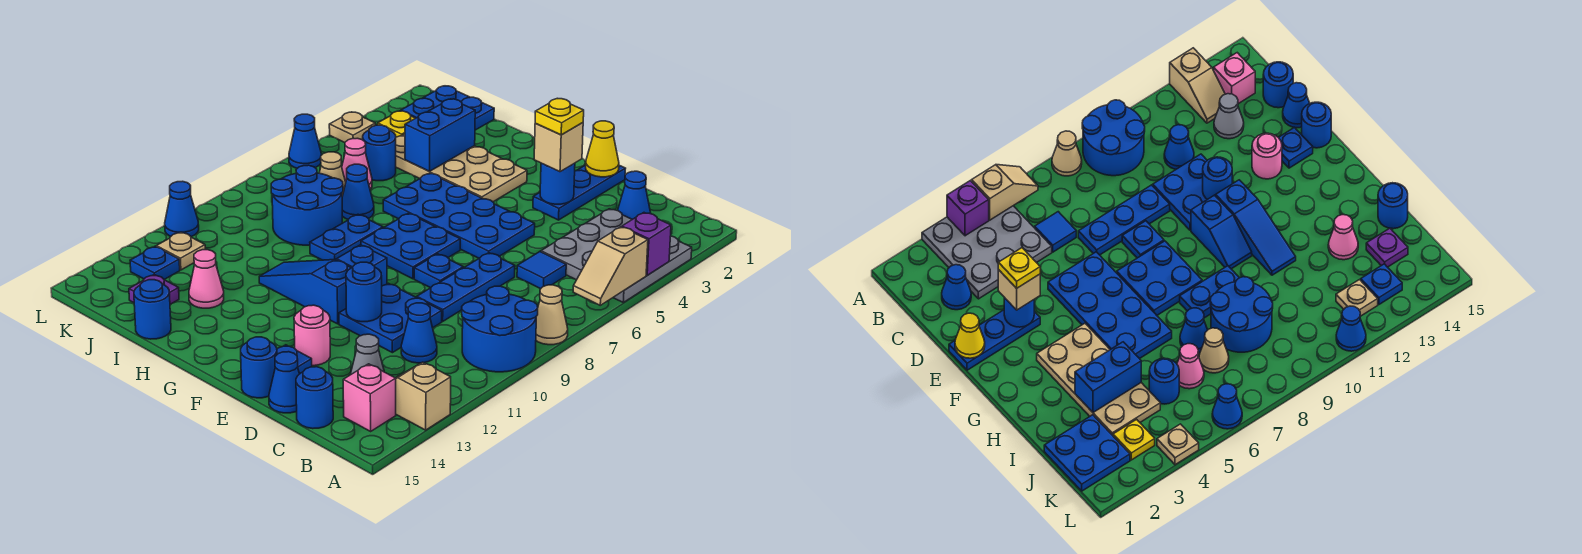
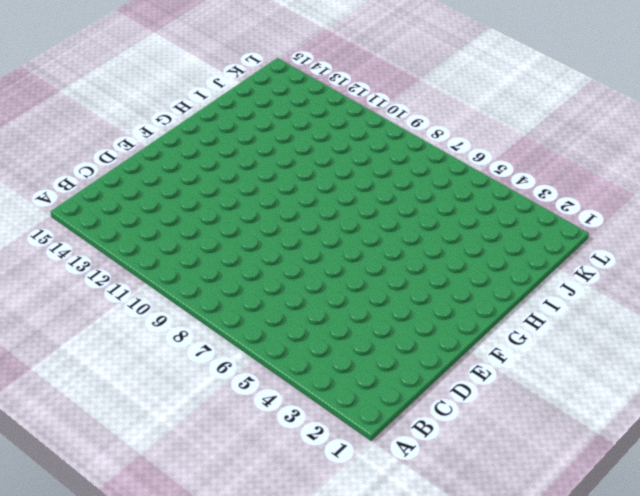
none -> grey 3x3 plate [541,209,692,302]
none -> tan 1x1 cone [536,285,568,345]
none -> blue 2x2 round brick [462,286,538,372]
none -> tan 1x2 slope [396,362,451,430]

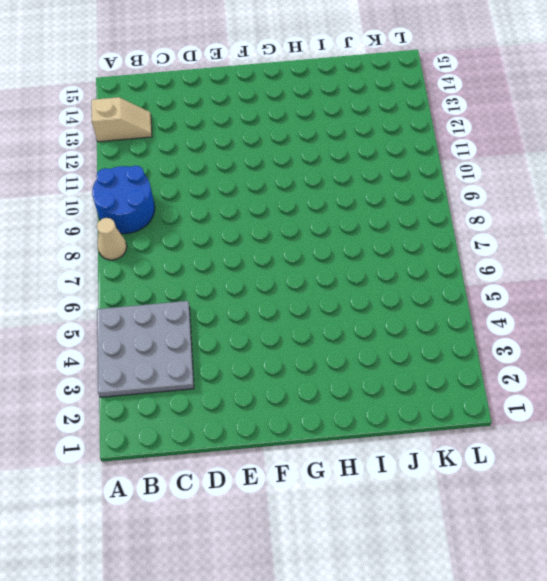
none -> pink 1x1 brick [343,364,396,431]
none -> blue 1x1 cone [618,171,651,219]
none -> blue 1x1 tile [517,252,566,289]
none -> blue 1x1 cone [401,303,437,363]

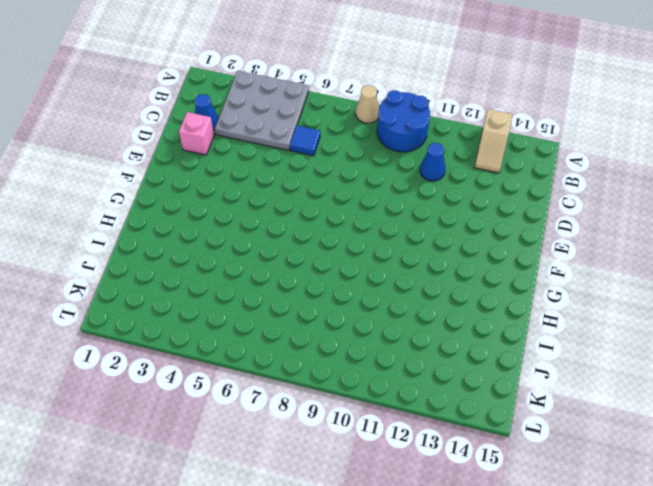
pink 1x1 brick [179,112,214,155] -> pink 1x1 brick moved to [343,364,396,431]
none -> grey 1x1 cone [350,334,384,375]
none -> blue 1x1 round brick [296,367,333,429]
none -> blue 1x3 plate [417,253,515,321]
none -> blue 2x2 plate [339,283,442,353]

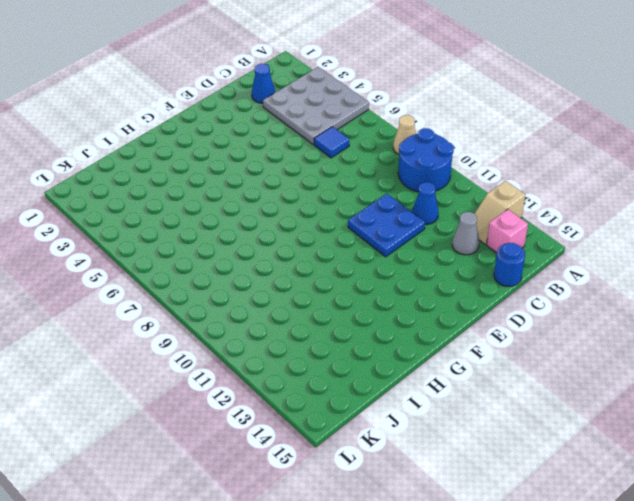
none -> blue 1x3 plate [417,253,515,321]
none -> blue 1x1 cone [269,352,299,413]
none -> blue 1x3 plate [533,165,626,220]
none -> blue 2x4 plate [383,173,535,258]

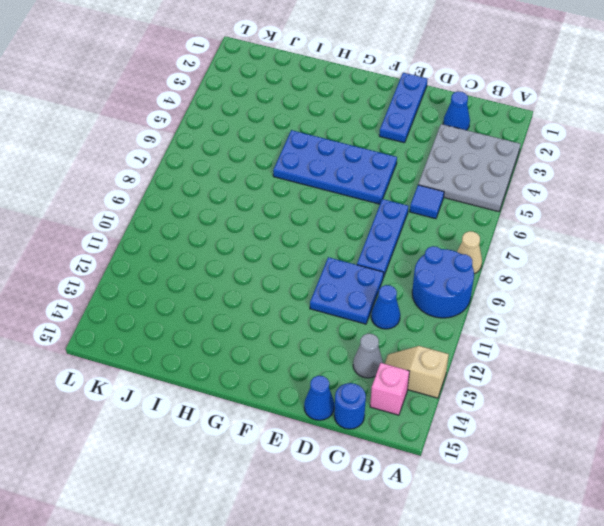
none -> blue 1x1 plate [414,254,463,288]
none -> pink 1x1 round brick [294,305,330,366]
none -> blue 1x1 plate [277,345,312,374]
none -> blue 1x1 round brick [241,337,277,398]

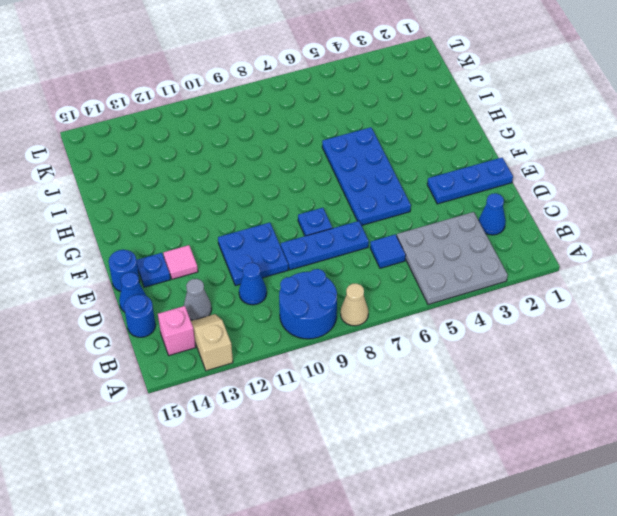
pink 1x1 tile [163,245,198,279] -> pink 1x1 round brick [294,305,330,366]
none -> blue 2x2 plate [361,213,460,279]
none -> blue 1x2 slope [336,245,387,286]
none -> blue 1x3 slope [259,260,351,324]
none -> tan 2x4 plate [396,134,527,202]

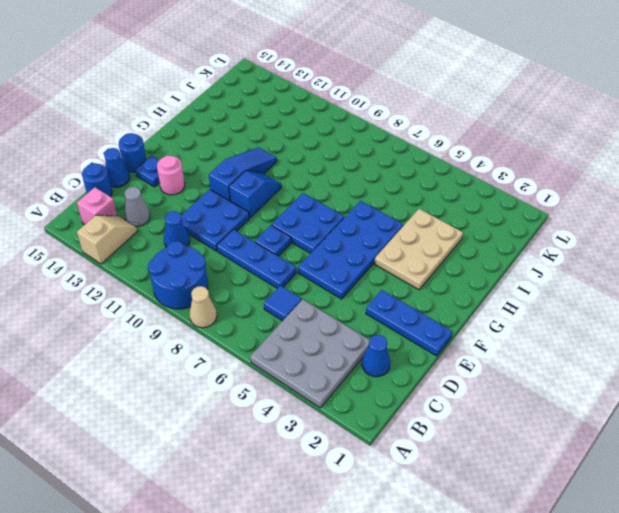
tan 2x3 plate [374,209,463,290] -> tan 2x4 plate [396,134,527,202]
none -> blue 1x2 plate [310,215,383,260]
none -> blue 1x1 cone [342,164,374,219]
none -> blue 2x2 round brick [271,165,343,245]
none -> pink 1x1 cone [189,250,224,308]

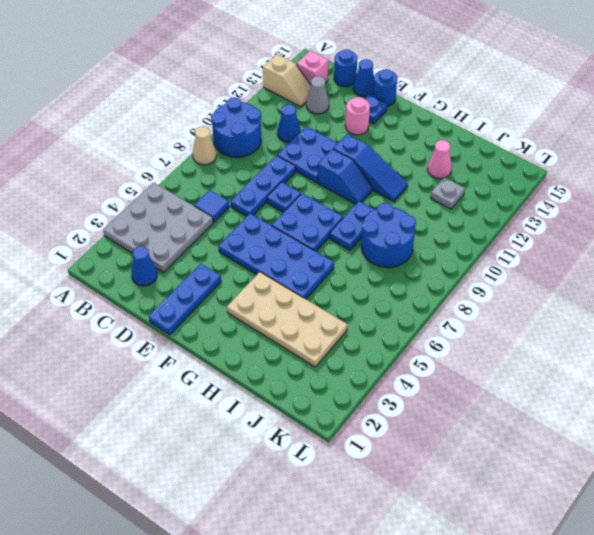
grey 1x1 plate [431,177,465,209] -> none
none -> blue 1x1 cone [342,164,374,219]
none -> blue 1x1 round brick [134,280,171,339]
none -> blue 2x2 plate [401,86,494,130]
none -> blue 1x1 round brick [363,125,396,181]

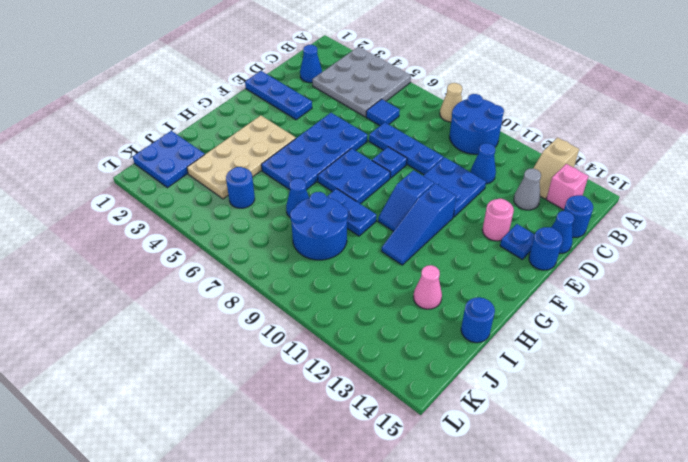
none -> pink 1x1 cone [342,138,372,189]
none -> tan 1x1 cone [320,152,346,196]
none -> purple 1x1 plate [129,275,179,304]
none -> yellow 1x1 plate [378,111,415,137]

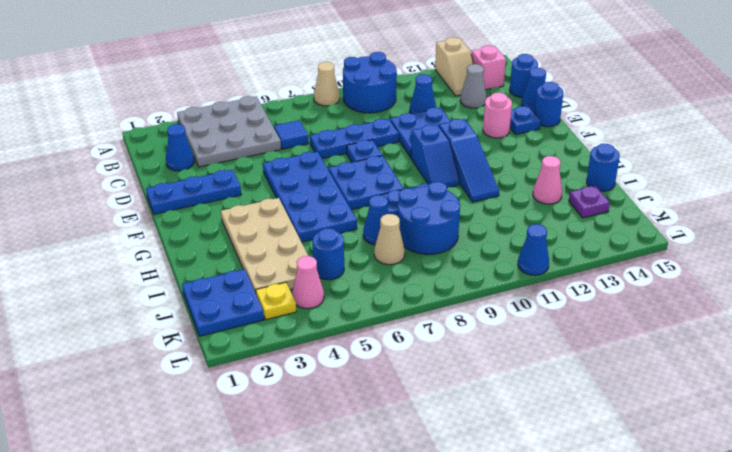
pink 1x1 cone [292,256,324,309] -> pink 1x1 cone moved to [342,138,372,189]
none -> tan 1x1 plate [156,232,205,270]
none -> blue 1x1 plate [130,247,180,279]
none -> tan 1x1 plate [329,112,375,143]
none -> blue 1x1 cone [289,114,321,168]

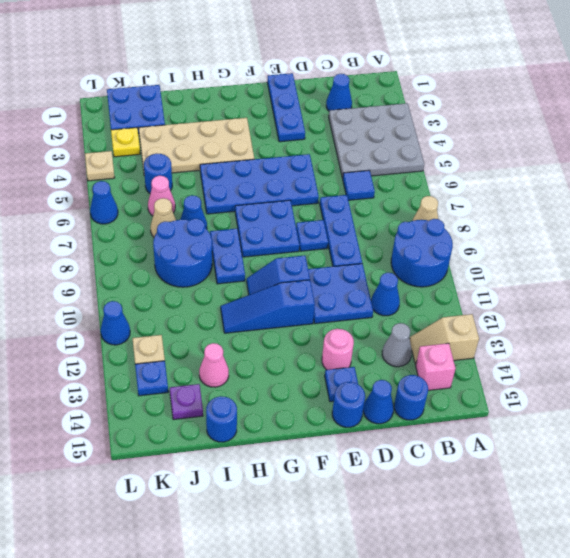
none -> purple 1x1 brick [622,213,671,275]
none -> tan 1x2 slope [573,227,648,305]
none -> yellow 1x1 cone [586,121,619,177]
none -> blue 1x1 round brick [540,163,575,204]

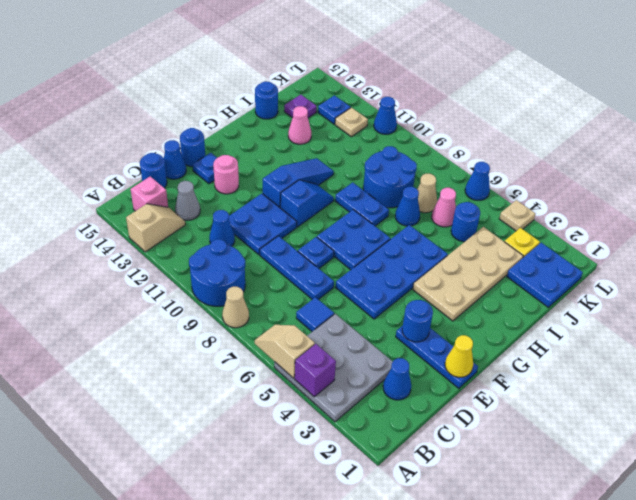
none -> blue 1x1 round brick [346,262,382,322]
none -> blue 1x2 brick [405,99,475,171]
none -> tan 1x1 brick [534,123,583,172]
none -> yellow 1x1 plate [535,99,584,135]

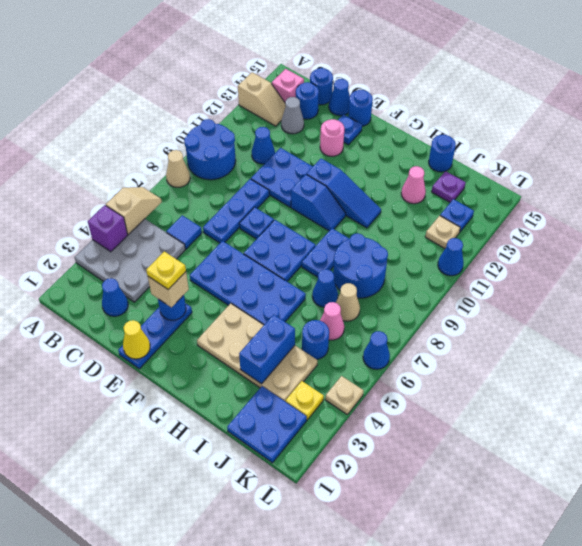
blue 1x1 round brick [296,82,319,119] -> blue 1x1 round brick moved to [346,262,382,322]

